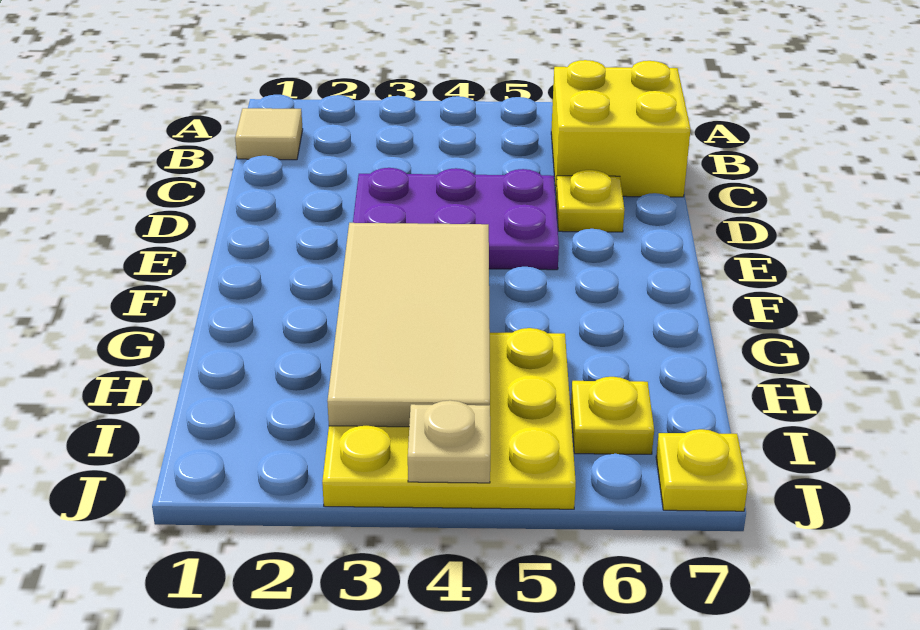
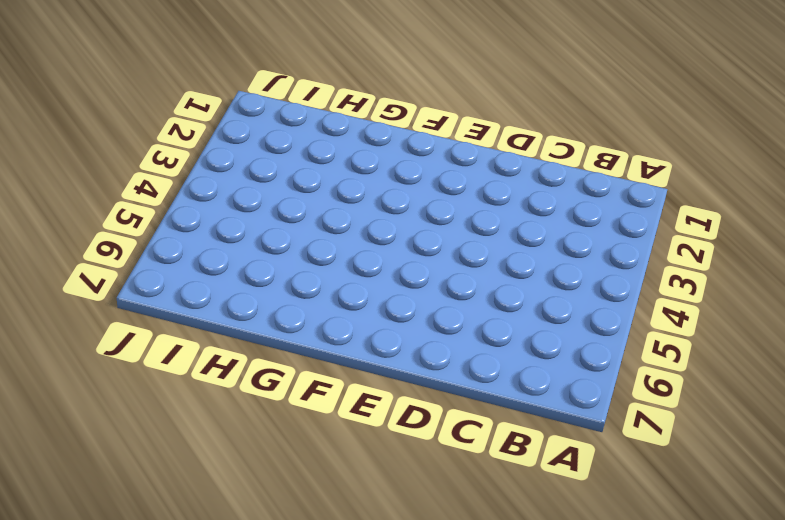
none -> tan 1x1 tile [235,108,303,160]
none -> yellow 2x2 brick [551,60,691,197]

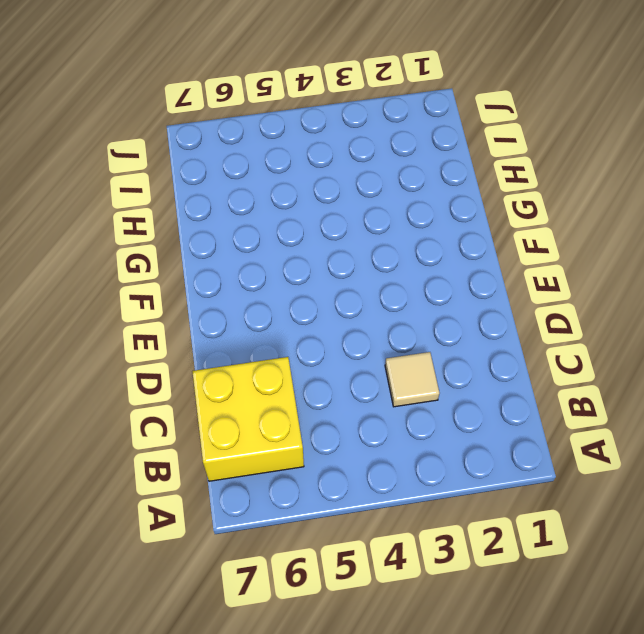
tan 1x1 tile [385,352,440,407] -> tan 1x1 tile moved to [235,108,303,160]
none -> purple 2x3 plate [353,168,559,270]
none -> yellow 1x1 plate [556,170,625,232]

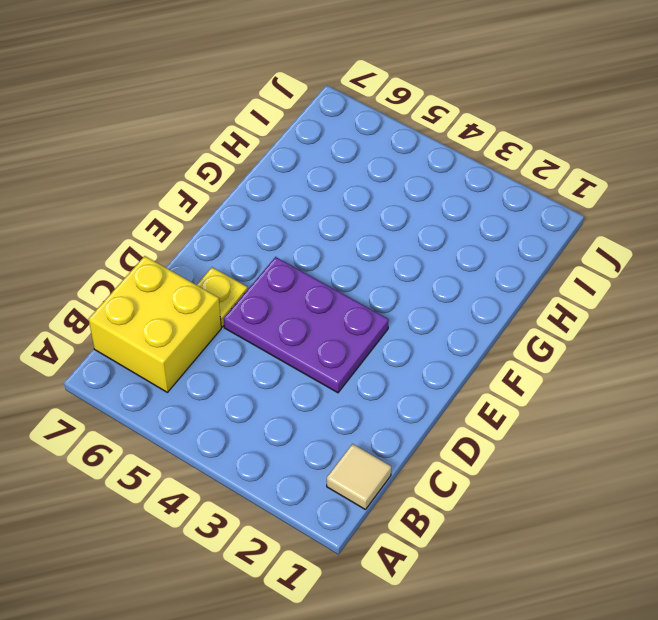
none -> yellow 3x3 plate [322,328,576,509]
none -> yellow 1x1 plate [571,377,654,454]

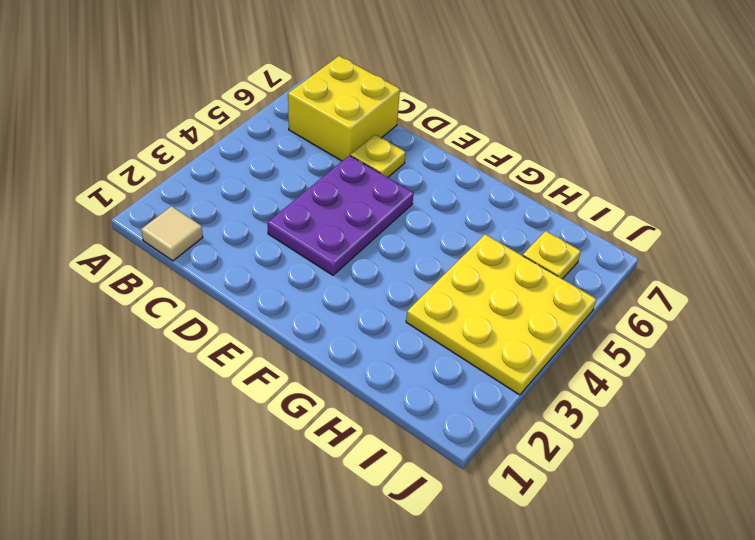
none -> yellow 1x1 plate [656,429,748,511]
none -> tan 2x4 tile [327,223,490,427]

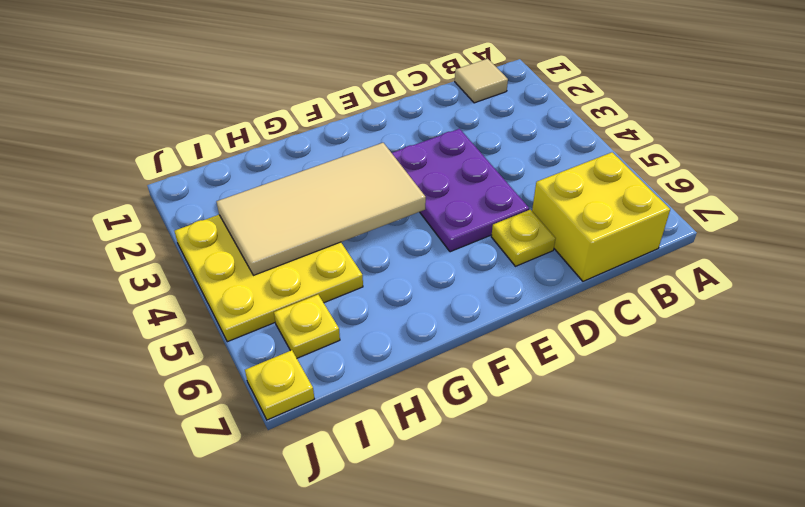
none -> tan 1x1 plate [408,400,490,483]

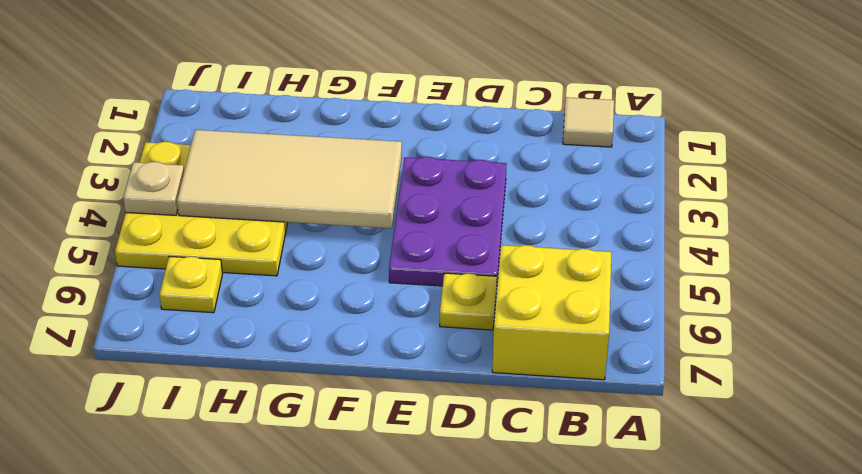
none -> yellow 1x1 plate [656,429,748,511]

